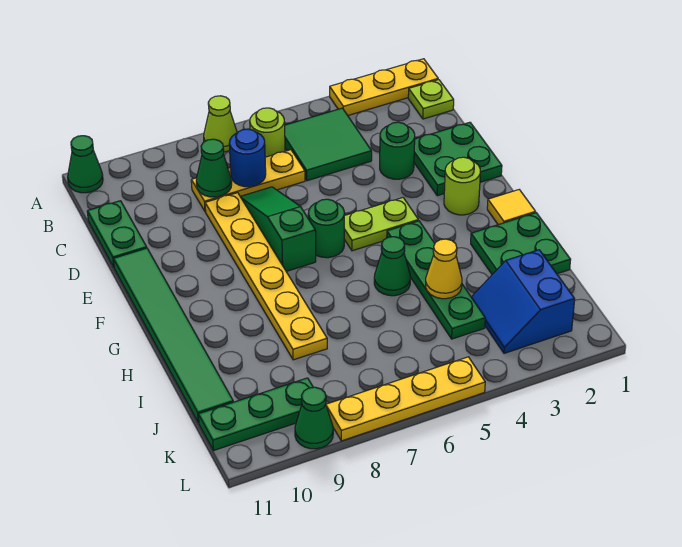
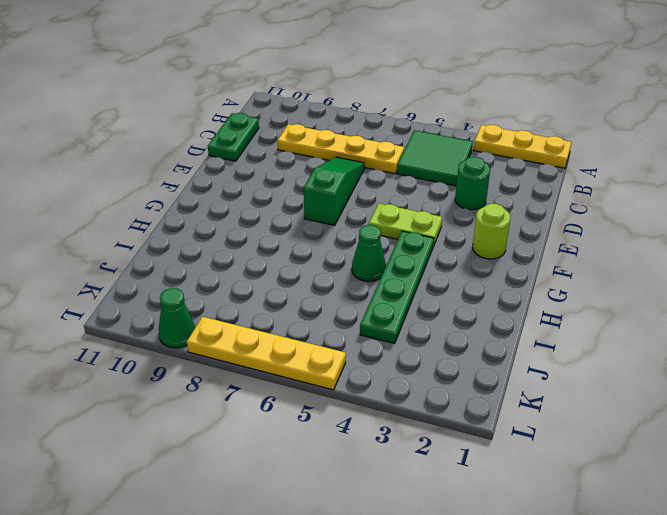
yellow 1x4 plate [278,124,404,174] -> yellow 1x3 plate [191,150,305,212]
none -> lime 1x1 cone [204,96,237,152]
none -> green 1x1 cone [68,136,103,193]
none -> lime 1x1 plate [408,80,454,119]

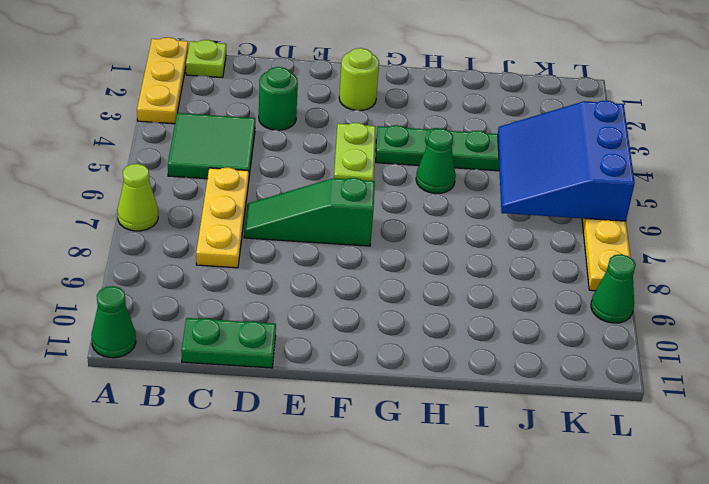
blue 3x3 slope [498,100,635,221] -> none
none -> lime 1x1 round brick [250,108,285,157]
none -> green 2x2 plate [414,122,502,196]
none -> yellow 1x6 plate [205,193,327,360]

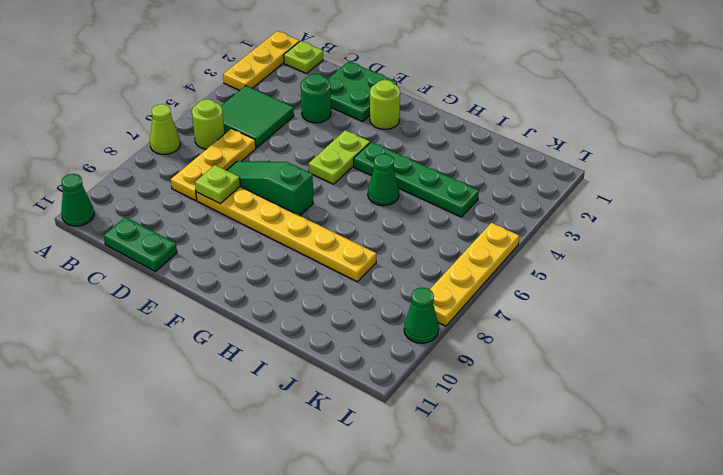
lime 1x1 plate [195,165,240,204] -> none
none -> green 1x6 tile [114,248,233,423]
none -> green 1x1 round brick [308,199,344,258]
none -> yellow 1x1 tile [487,190,536,225]

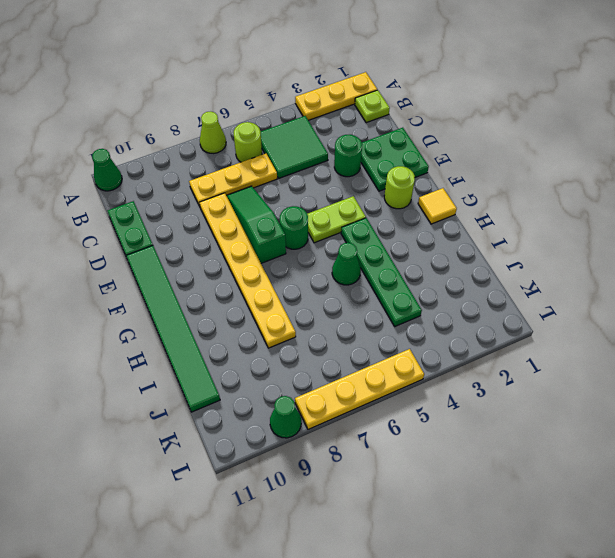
none -> green 2x2 plate [471,213,571,274]
none -> blue 2x2 slope [472,250,575,353]
none -> green 1x3 plate [198,378,313,451]

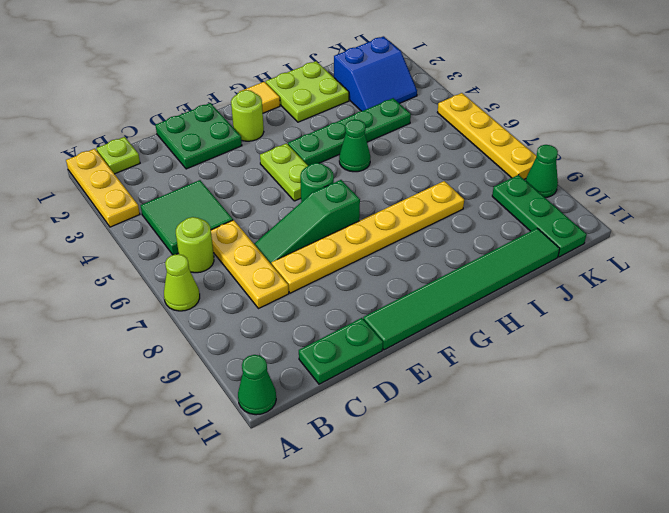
lime 2x2 plate [266,61,349,122] -> green 2x2 plate [471,213,571,274]
none -> green 1x1 round brick [380,122,415,179]
none -> blue 1x1 round brick [229,129,266,187]
none -> green 1x1 cone [196,139,232,197]

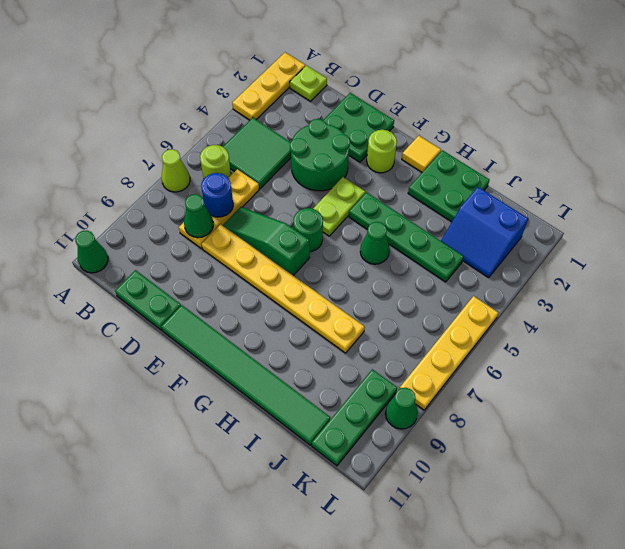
green 2x2 round brick [290,119,350,191] -> green 1x1 round brick [380,122,415,179]
none -> yellow 1x1 cone [426,239,462,299]

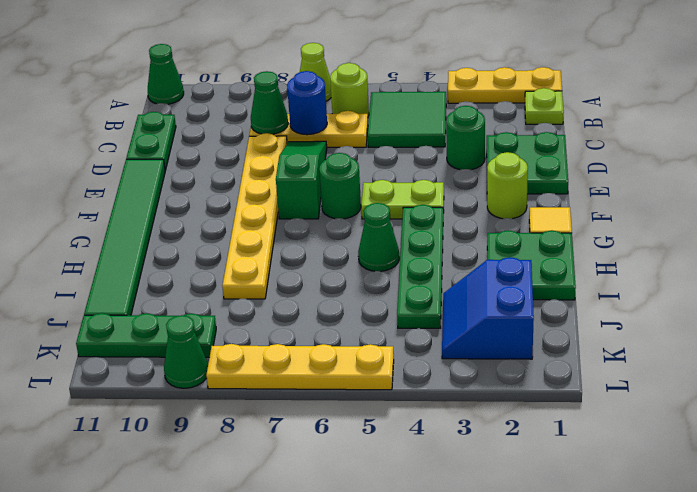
none -> yellow 1x1 cone [426,239,462,299]

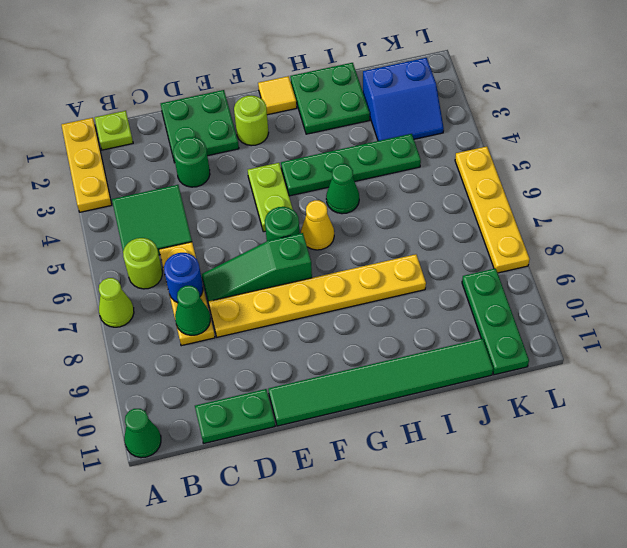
yellow 1x1 cone [301,200,334,250] -> yellow 1x1 cone moved to [426,239,462,299]
none -> green 1x1 cone [295,387,333,449]

